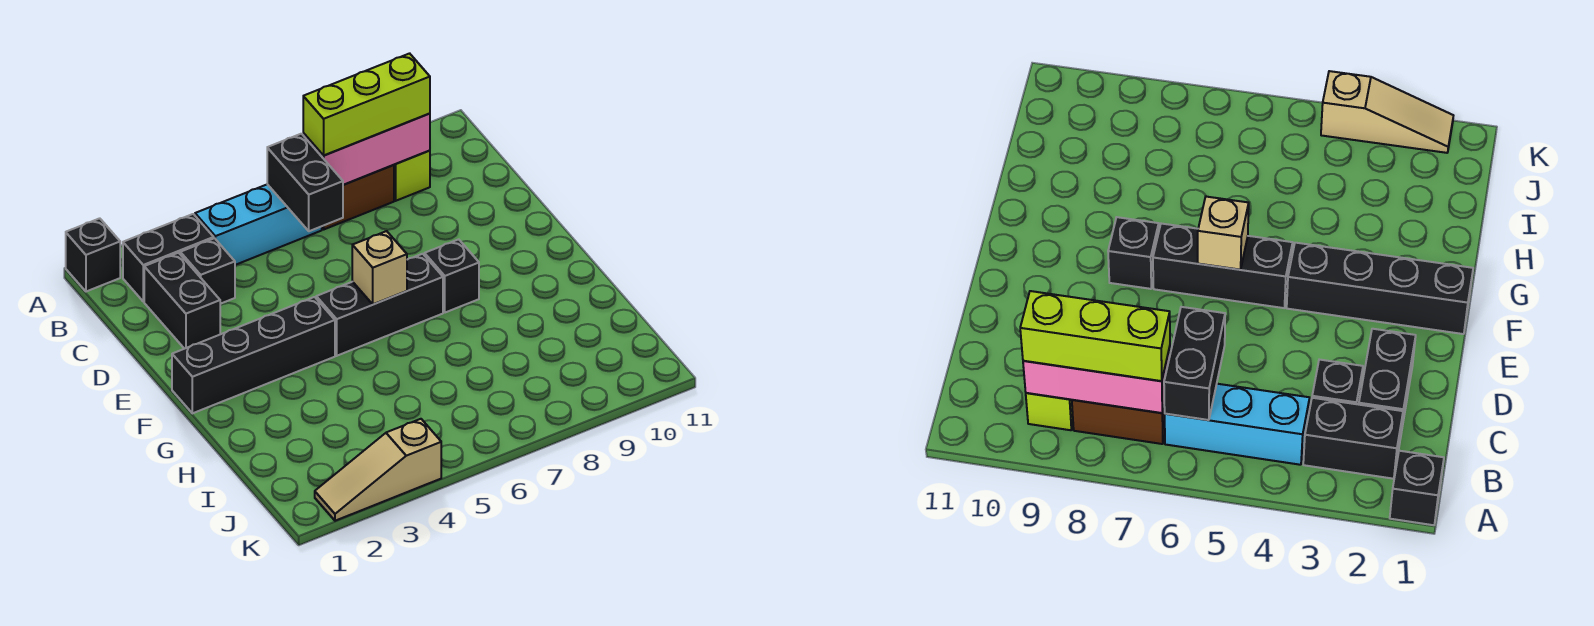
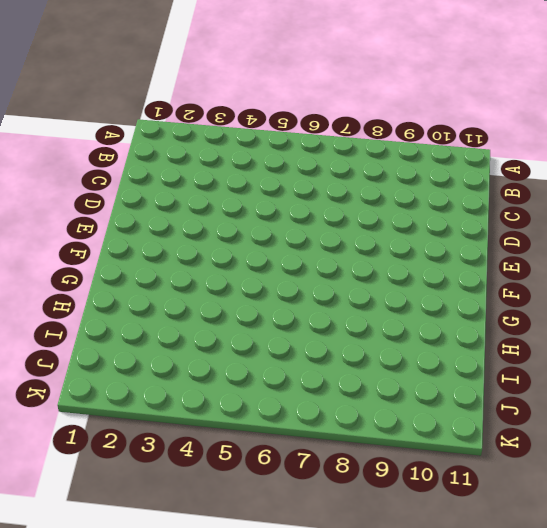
none -> black 1x1 brick [66,218,120,292]
none -> black 1x2 brick [123,214,214,302]
none -> cyan 1x3 brick [195,184,322,265]

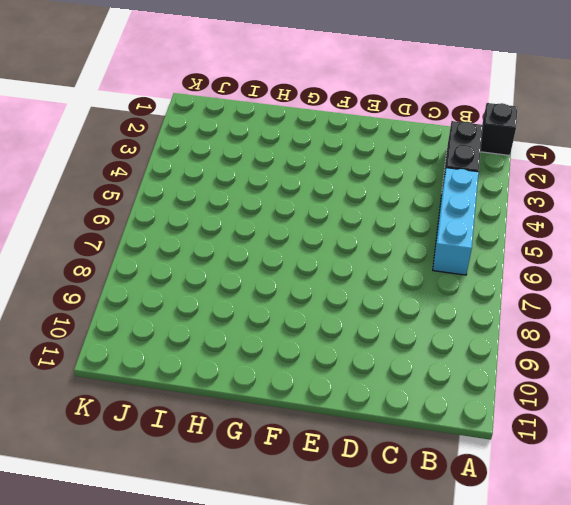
none -> brown 1x2 brick [322,165,394,229]
none -> lime 1x1 brick [394,151,430,201]
none -> black 1x2 brick [144,253,220,349]

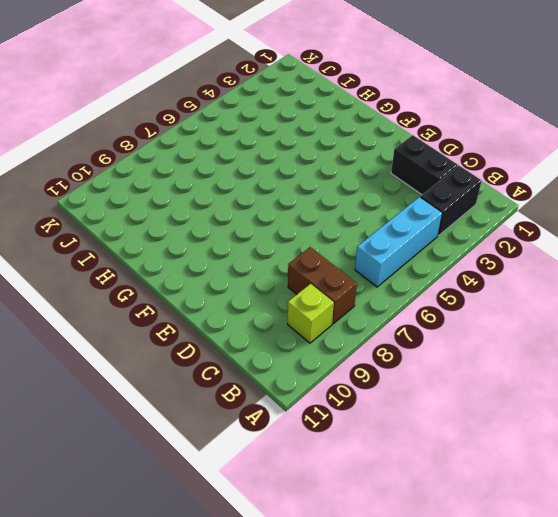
brown 1x2 brick [288,247,357,324] -> brown 1x2 brick turned to [322,165,394,229]
none -> black 1x1 brick [66,218,120,292]
none -> black 1x1 brick [180,238,235,304]
none -> black 1x4 brick [172,297,335,413]

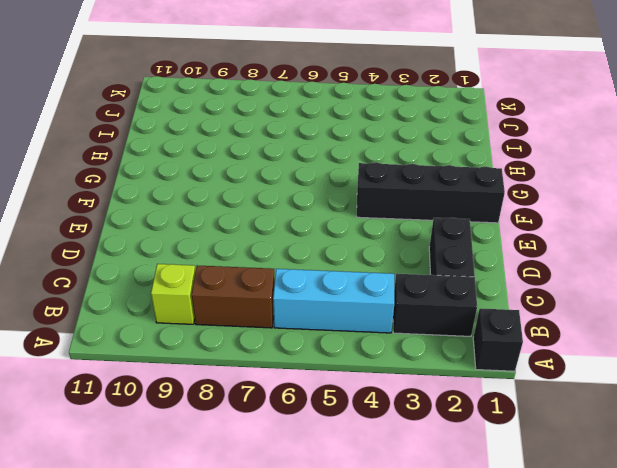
none -> black 1x1 brick [180,238,235,304]
none -> black 1x3 brick [316,254,443,356]
none -> black 1x1 brick [425,239,479,313]

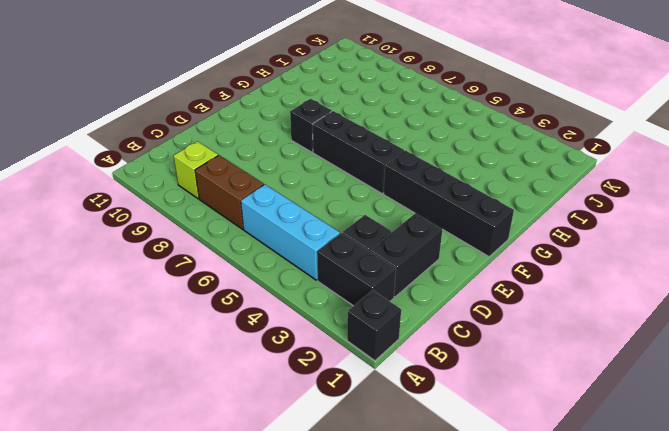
none -> tan 1x3 slope [315,419,441,521]
none -> black 1x2 brick [267,134,343,231]
none -> pink 1x3 brick [303,114,430,185]

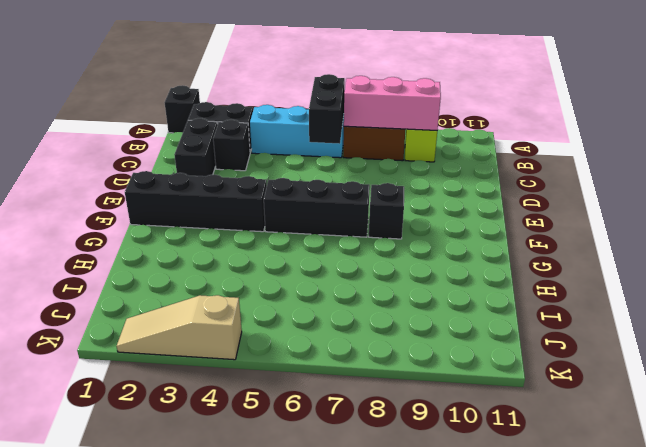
none -> tan 1x1 brick [352,231,407,304]
none -> lime 1x3 brick [303,53,430,156]

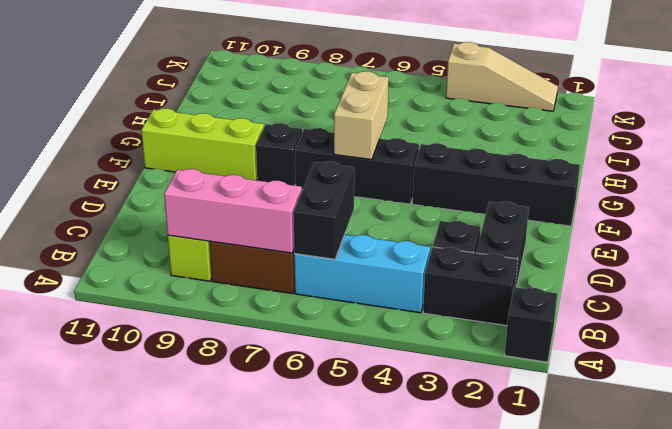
tan 1x2 brick [334,71,389,160] -> tan 1x1 brick [352,231,407,304]
lime 1x3 brick [141,109,264,180] -> lime 1x3 brick moved to [303,53,430,156]

